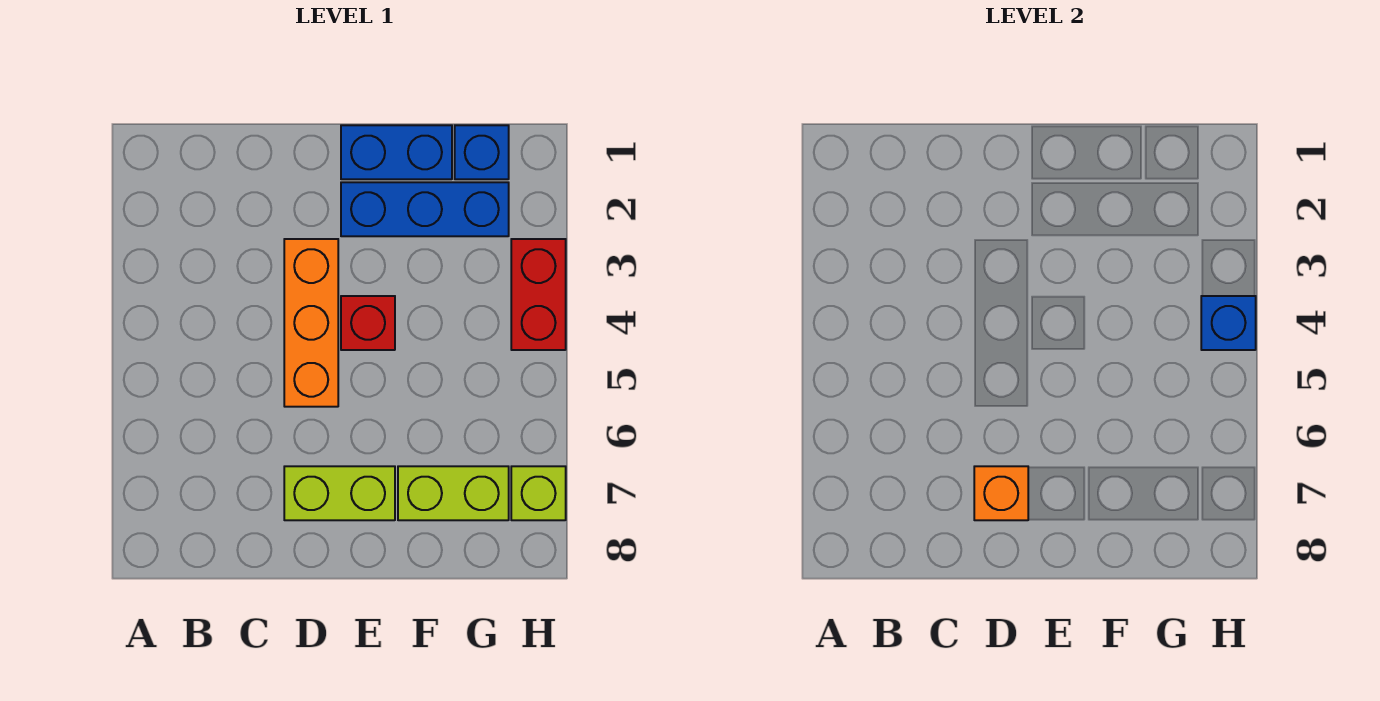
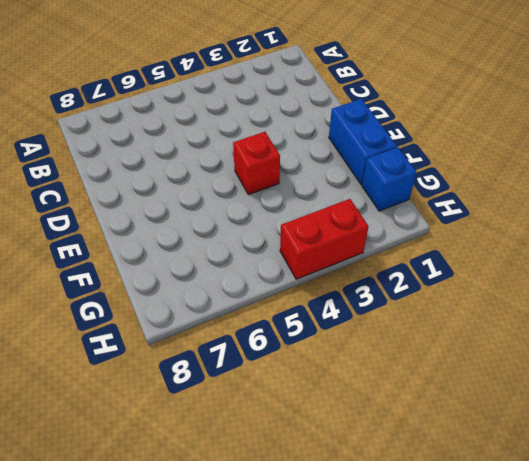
none -> orange 1x3 brick [284,239,338,407]
none -> lime 1x2 brick [284,466,395,520]

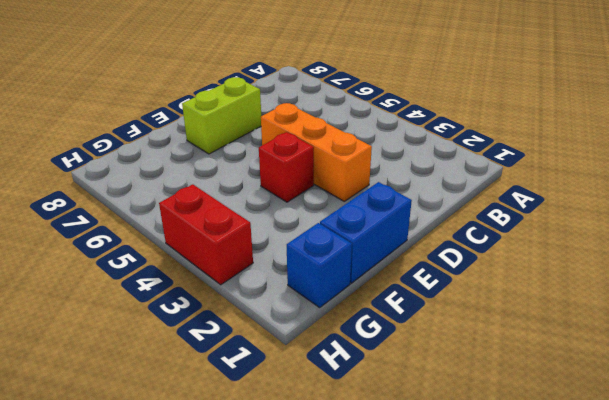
none -> blue 1x3 brick [341,182,509,236]
none -> lime 1x2 brick [398,466,509,520]

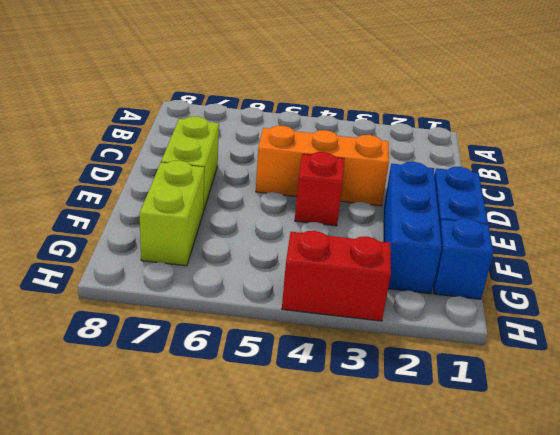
none -> lime 1x1 brick [511,466,566,520]
none -> orange 1x1 brick [974,466,1028,520]

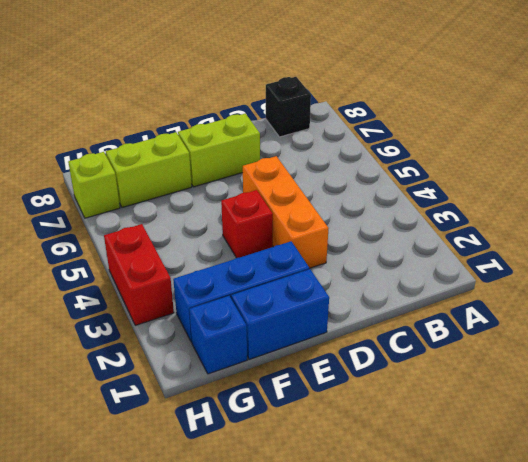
black 1x1 brick [266,77,311,137] -> none
none -> orange 1x1 brick [974,466,1028,520]
none -> blue 1x1 brick [1201,296,1256,350]

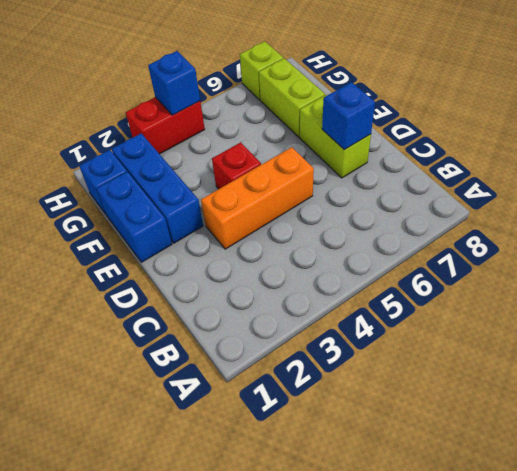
blue 1x1 brick [322,82,375,150] -> orange 1x1 brick [974,466,1028,520]

